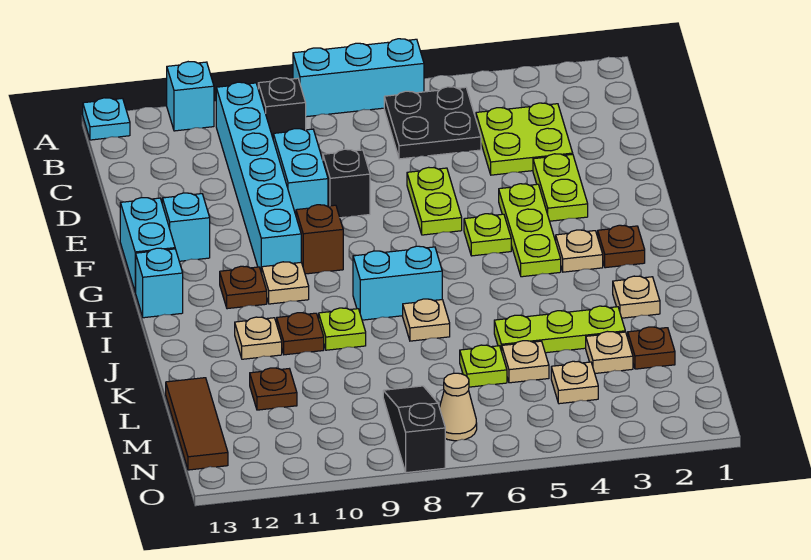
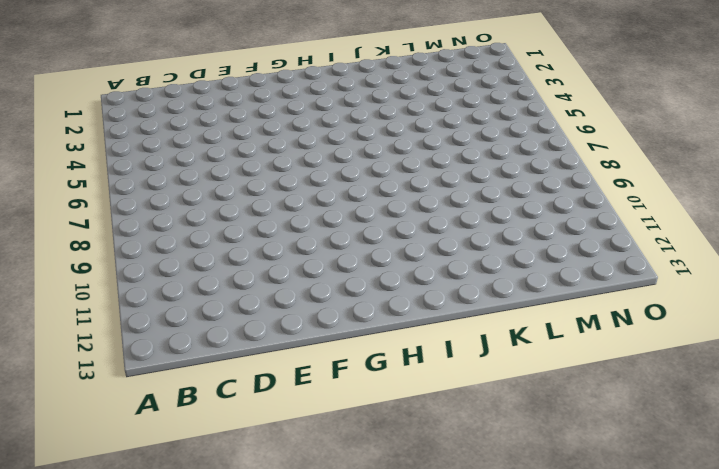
none -> cyan 1x3 brick [293,39,424,117]
none -> cyan 1x1 brick [167,62,214,131]
none -> cyan 1x1 plate [83,98,130,140]
none -> black 2x2 plate [384,87,481,159]

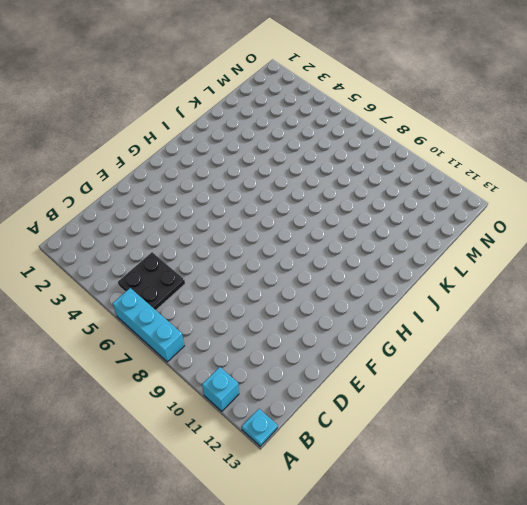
none -> black 1x1 brick [258,78,306,137]
none -> cyan 1x6 brick [216,82,301,273]
none -> lime 2x2 plate [476,103,573,175]
none -> cyan 1x2 brick [273,129,328,215]

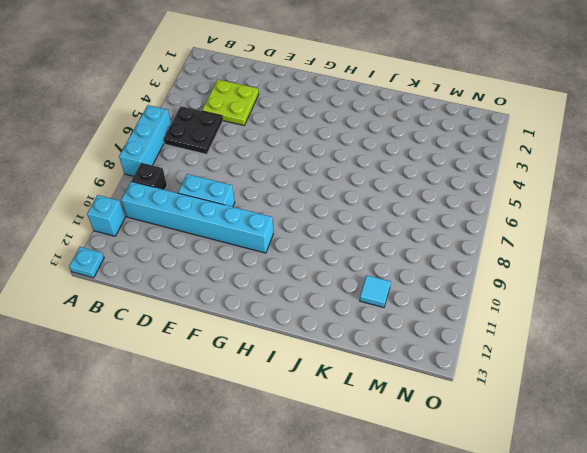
cyan 1x1 tile [360,275,391,308] -> brown 1x1 plate [250,368,297,410]
none -> lime 1x2 plate [533,154,588,221]
none -> lime 1x2 plate [407,167,462,235]
none -> black 1x1 brick [323,149,370,218]
none -> lime 1x3 plate [499,184,561,277]

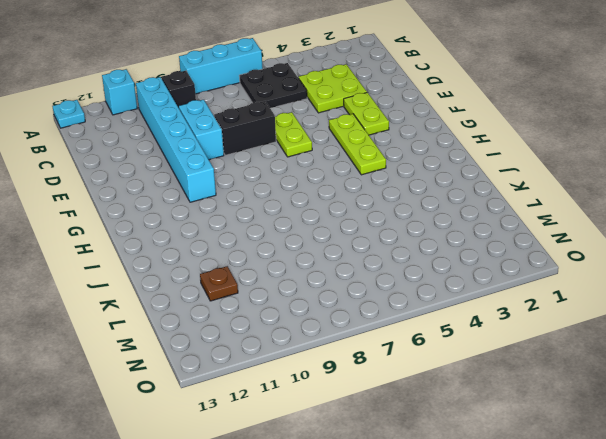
black 1x2 brick [214,101,276,155] -> black 1x1 brick [323,149,370,218]
none -> cyan 1x1 brick [162,193,210,261]
none -> cyan 1x2 brick [120,198,175,292]
none -> lime 1x1 plate [464,214,511,256]
none -> brown 1x1 brick [296,205,343,274]

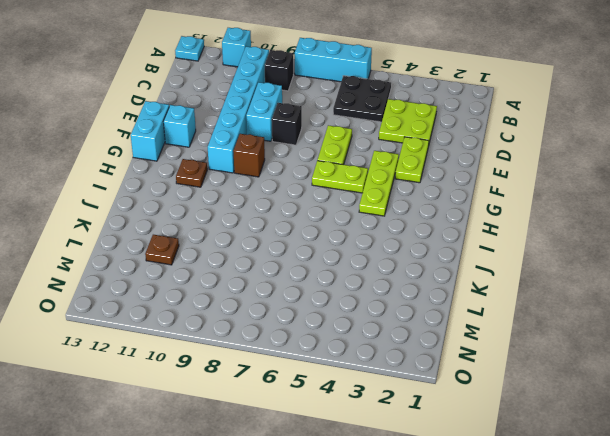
lime 1x2 plate [312,161,368,193] -> lime 1x1 plate [464,214,511,256]
none -> brown 1x1 plate [598,225,645,268]
none -> tan 1x1 plate [556,230,603,272]
none -> tan 1x1 plate [262,262,309,304]
none -> cyan 1x1 brick [136,248,183,318]

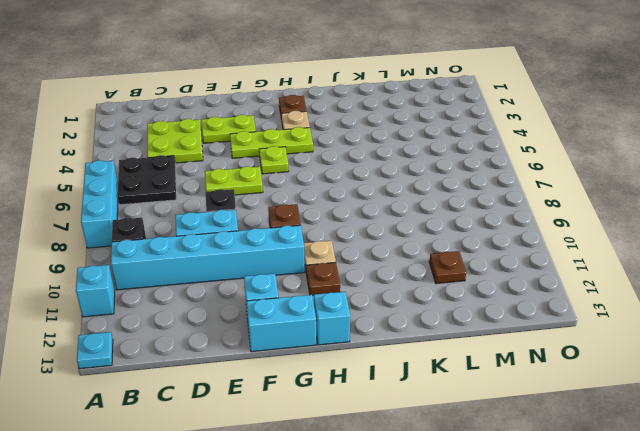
none -> cyan 1x2 brick [353,246,442,320]
none -> tan 1x1 plate [613,276,660,318]
none -> tan 1x1 plate [403,299,450,341]
none -> lime 1x1 plate [319,308,366,350]

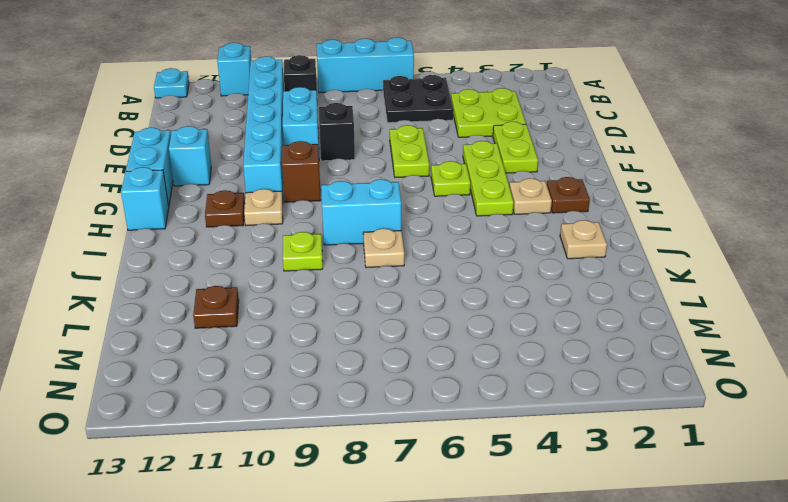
none -> brown 1x1 plate [277,313,324,355]
none -> tan 1x1 plate [235,317,282,359]
none -> lime 1x3 plate [494,306,625,353]
none -> brown 1x1 plate [628,327,675,369]

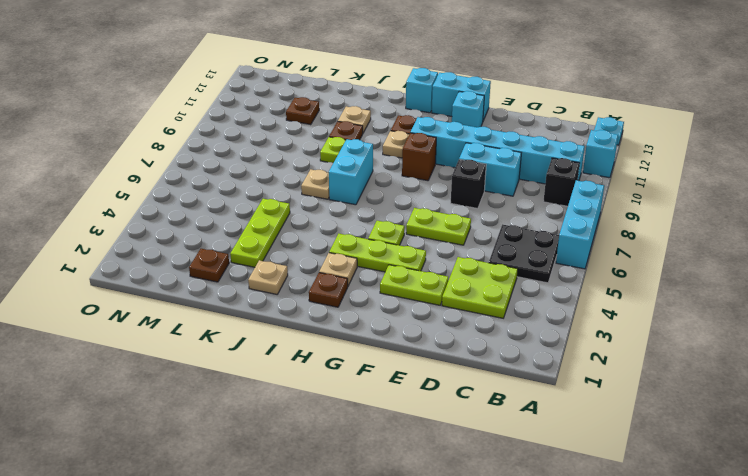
none -> tan 1x1 plate [586,331,633,373]
none -> tan 1x1 plate [502,341,549,383]
none -> lime 1x1 plate [460,345,507,387]
none -> brown 1x3 tile [166,378,228,470]

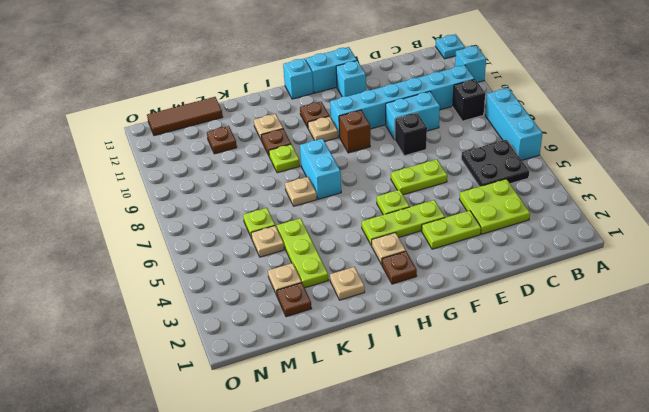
none -> tan 1x1 plate [551,361,598,404]
none -> black 1x3 slope [383,386,445,473]
none -> tan 1x1 cone [440,373,477,441]

